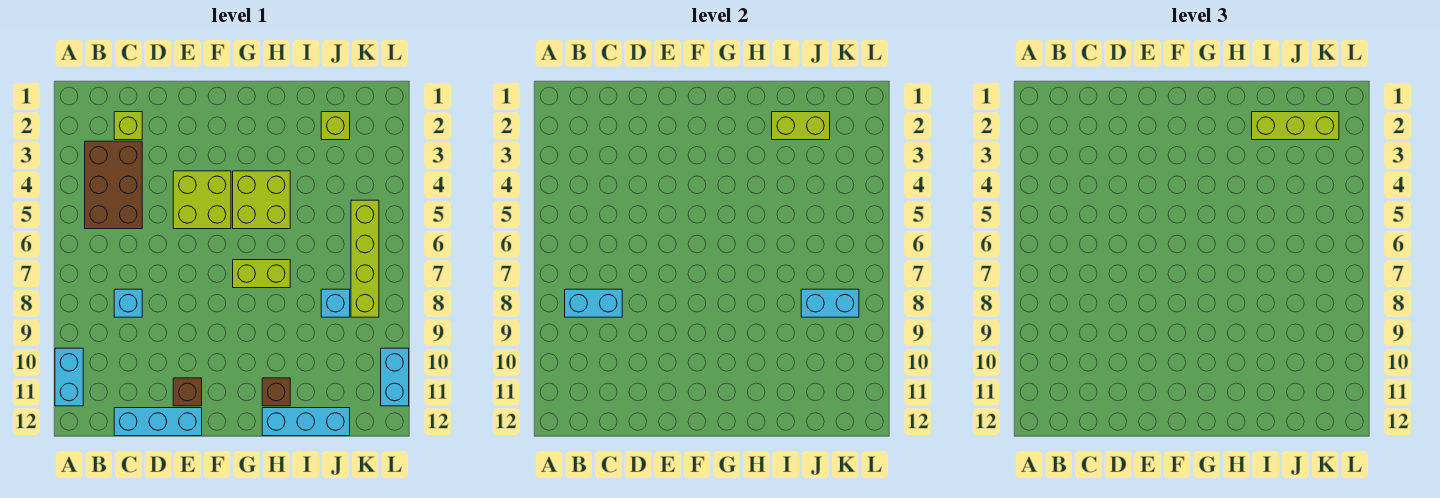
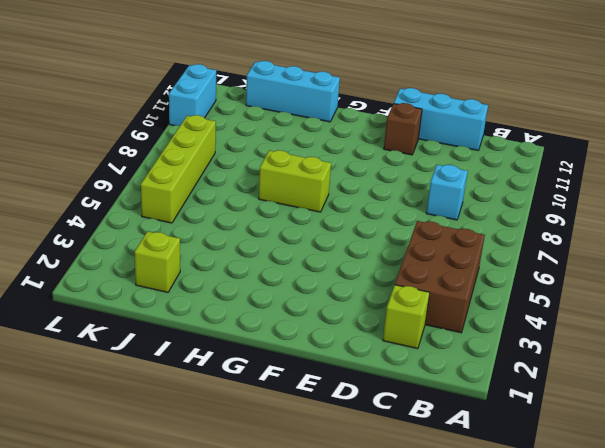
none -> cyan 1x2 brick [55,348,83,406]
none -> lime 2x2 brick [173,171,231,229]
none -> lime 2x2 brick [233,171,290,229]

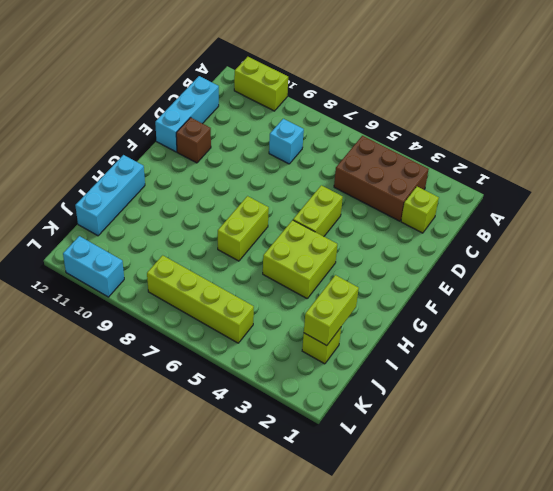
lime 1x2 brick [234,57,288,111] -> cyan 1x2 brick [55,348,83,406]
lime 1x2 brick [293,185,343,236] -> lime 2x2 brick [173,171,231,229]
none -> brown 1x1 brick [262,378,290,406]
none -> cyan 1x1 brick [321,289,350,317]
none -> cyan 1x2 brick [565,289,622,317]

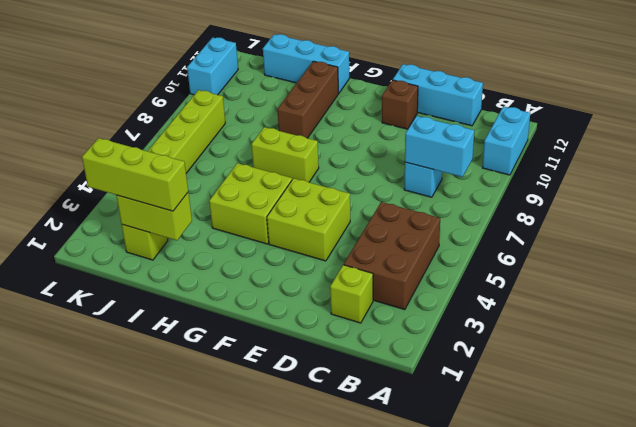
brown 1x3 brick [277,61,339,138] -> brown 1x1 brick [262,378,290,406]
none -> cyan 1x1 brick [321,289,350,317]
none -> cyan 1x2 brick [801,289,859,317]

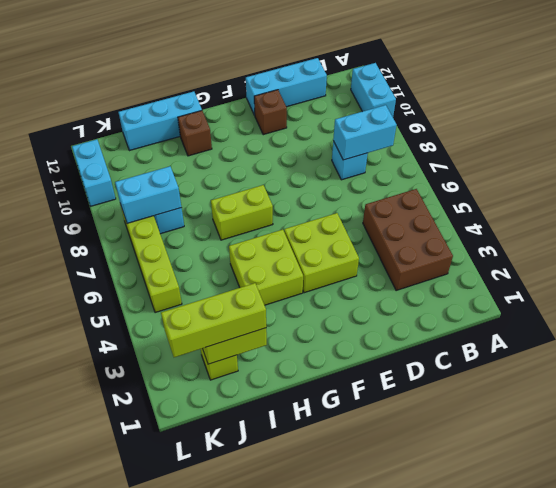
none -> lime 1x1 brick [114,112,142,140]

